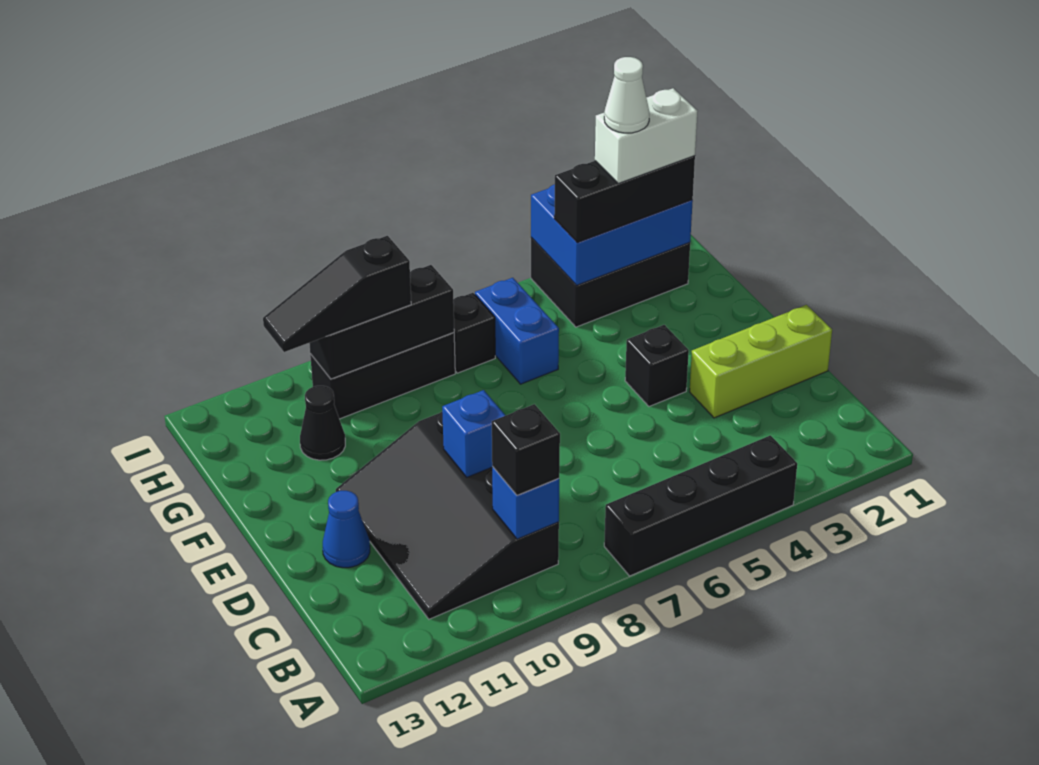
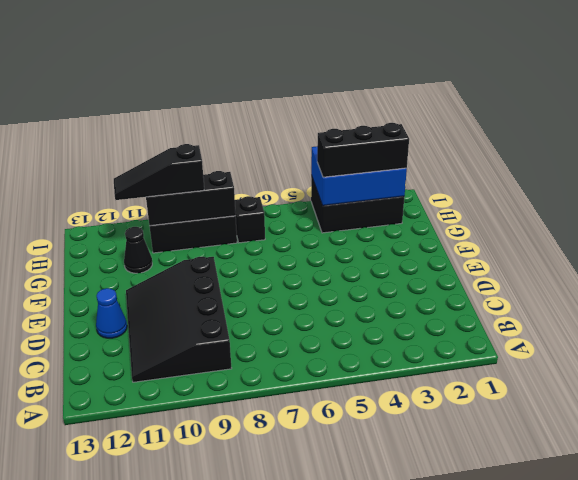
none -> black 1x4 brick [604,435,797,576]
none -> lime 1x3 brick [689,305,832,418]
none -> black 1x1 brick [625,325,689,406]

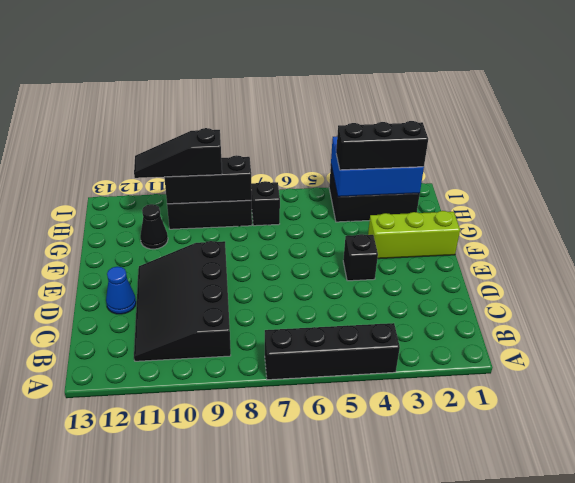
lime 1x3 brick [368,211,460,259] -> lime 1x3 brick moved to [689,305,832,418]
none -> blue 1x2 brick [475,278,559,384]
none -> blue 1x1 brick [492,467,559,539]
none -> blue 1x1 brick [442,390,505,477]

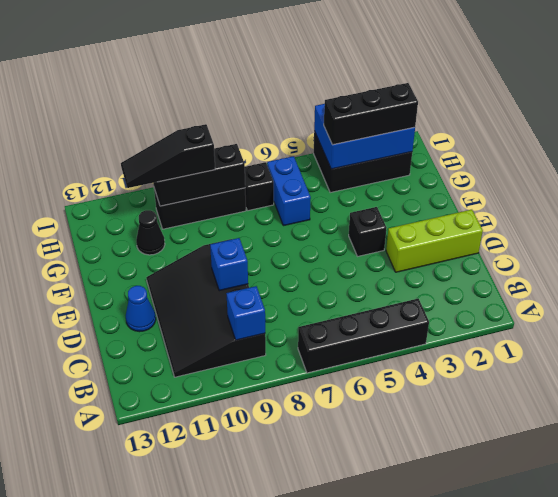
none -> black 1x1 brick [492,404,560,495]
none -> white 1x2 brick [595,88,697,183]
none -> white 1x1 cone [604,57,649,133]

